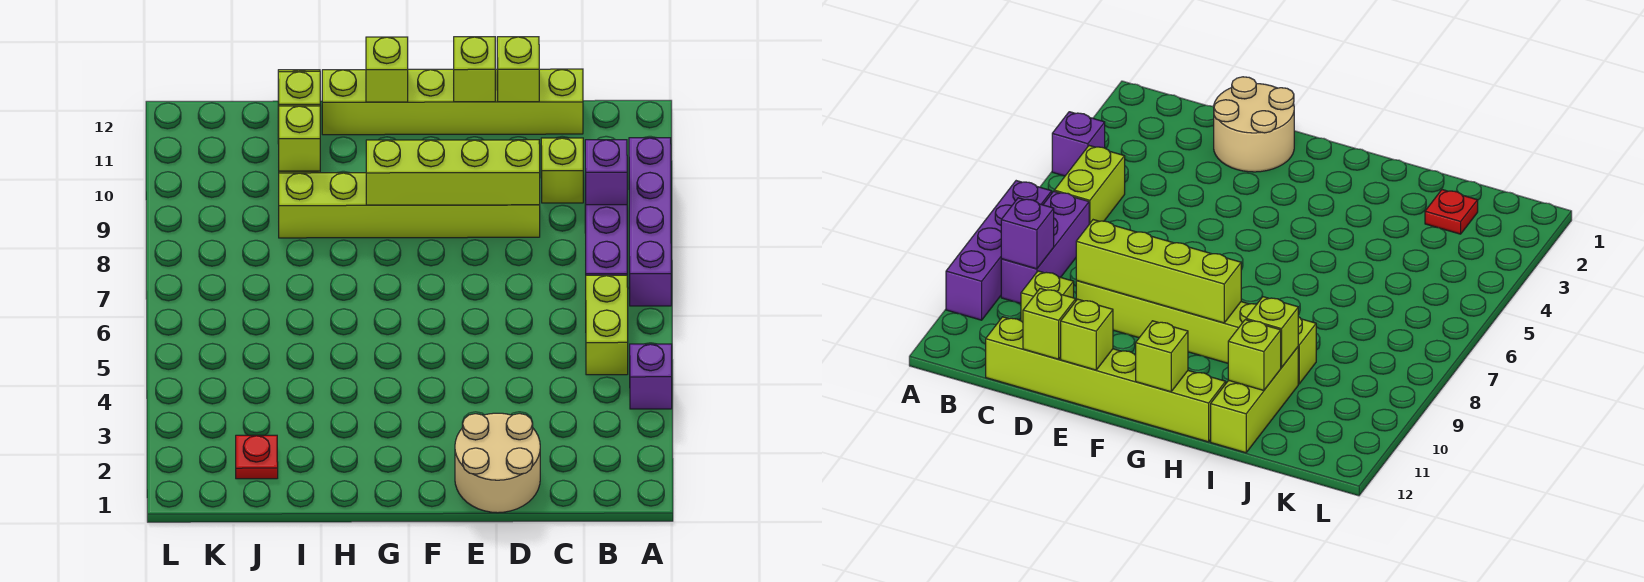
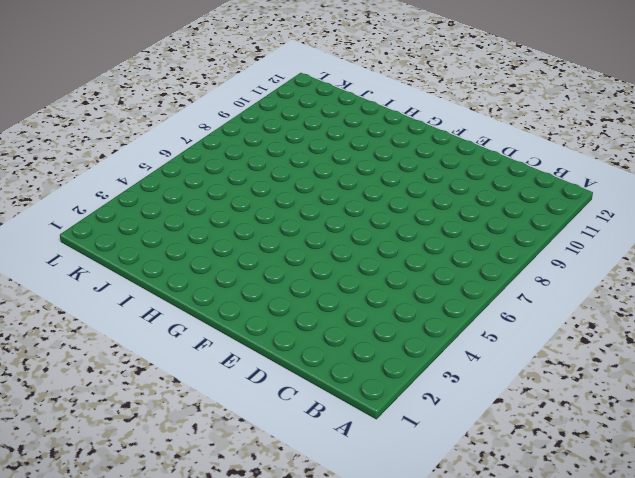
none -> purple 1x1 brick [630,344,672,409]
none -> purple 1x4 brick [629,138,671,306]
none -> lime 1x2 brick [586,275,628,375]

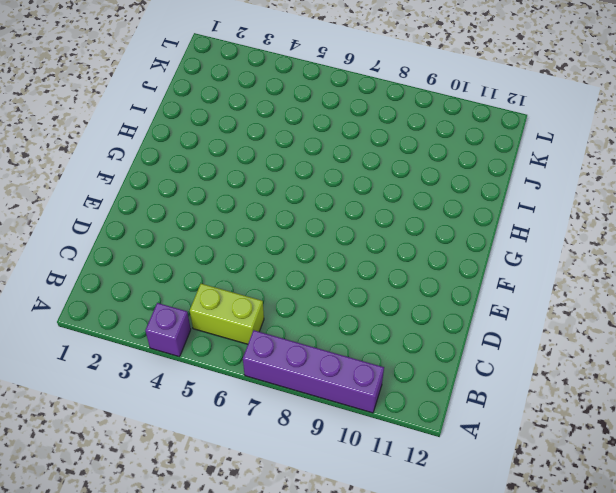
none -> purple 1x3 brick [585,202,627,275]
none -> lime 1x1 brick [541,138,583,203]
none -> lime 1x6 brick [322,69,583,135]

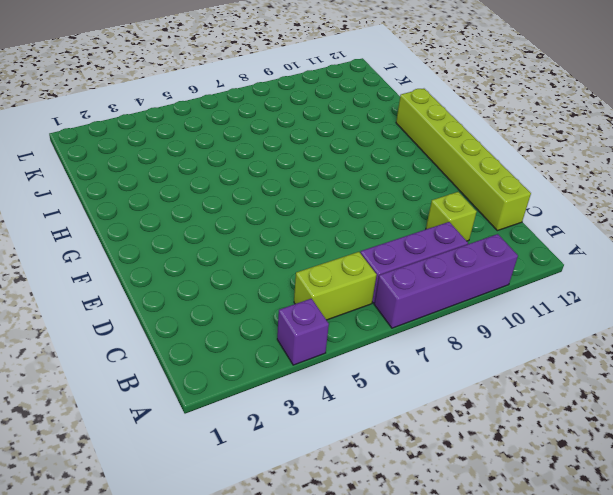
none -> tan 2x2 round brick [455,413,540,513]
none -> lime 1x6 brick [279,173,540,238]
none -> lime 1x3 brick [1211,347,1298,453]

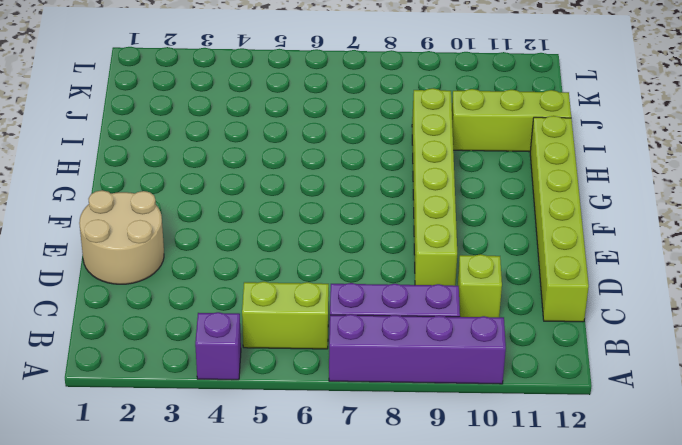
none -> red 1x1 plate [236,435,278,479]
none -> purple 1x1 brick [585,140,627,205]
none -> lime 1x4 brick [366,140,540,205]

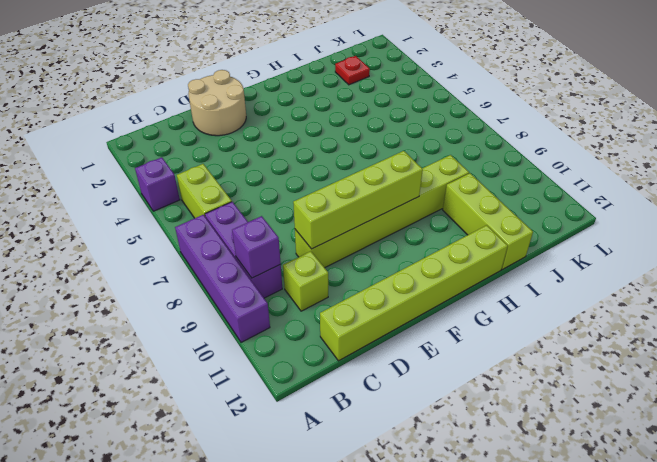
none -> lime 1x1 brick [497,37,539,102]
none -> lime 1x1 brick [454,37,495,102]
none -> lime 1x1 brick [366,37,408,102]

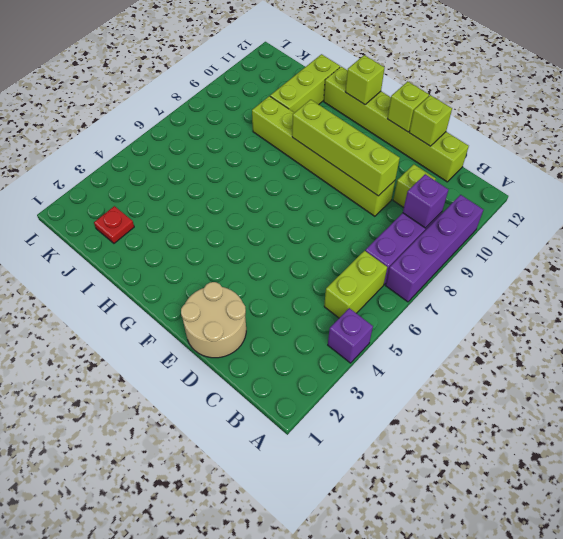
none -> lime 1x1 brick [278,106,320,171]
none -> lime 1x1 brick [278,71,320,111]

